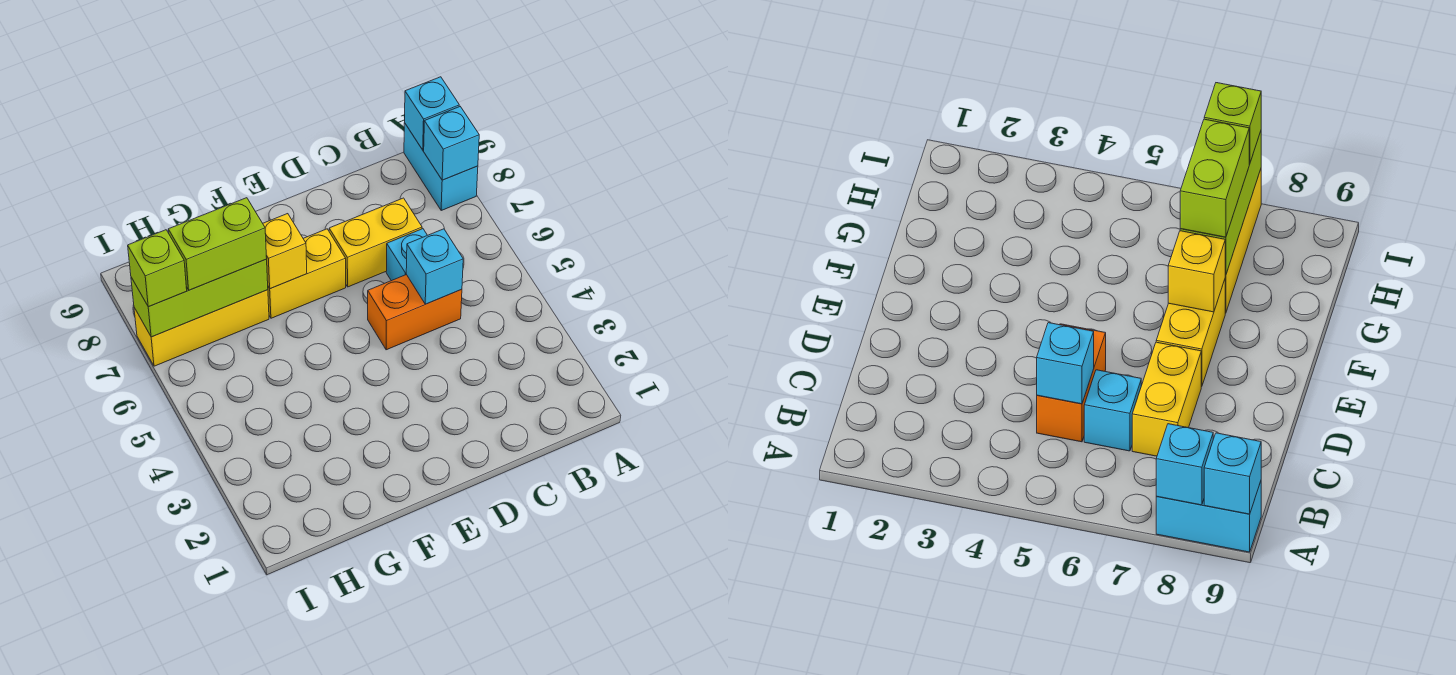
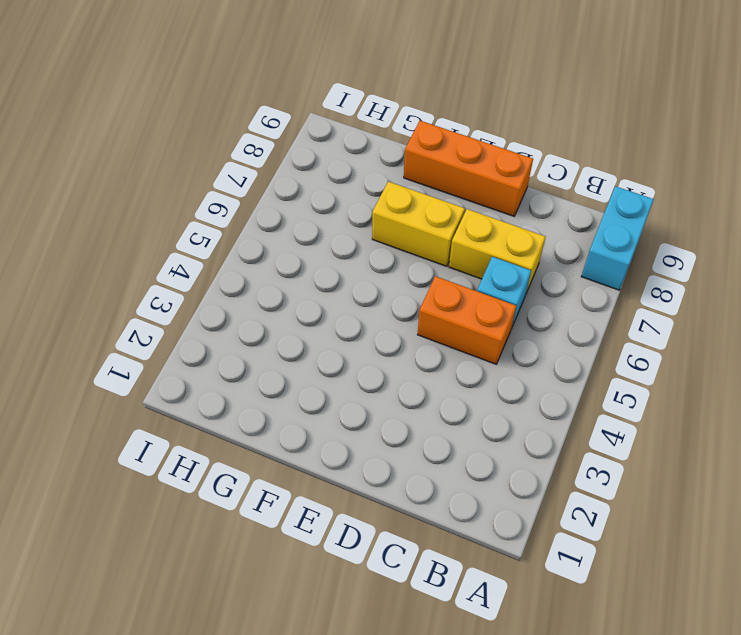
orange 1x3 brick [404,121,533,216] -> none
none -> yellow 1x3 brick [134,290,269,366]
none -> cyan 1x1 brick [424,107,479,180]
none -> cyan 1x1 brick [405,77,459,150]

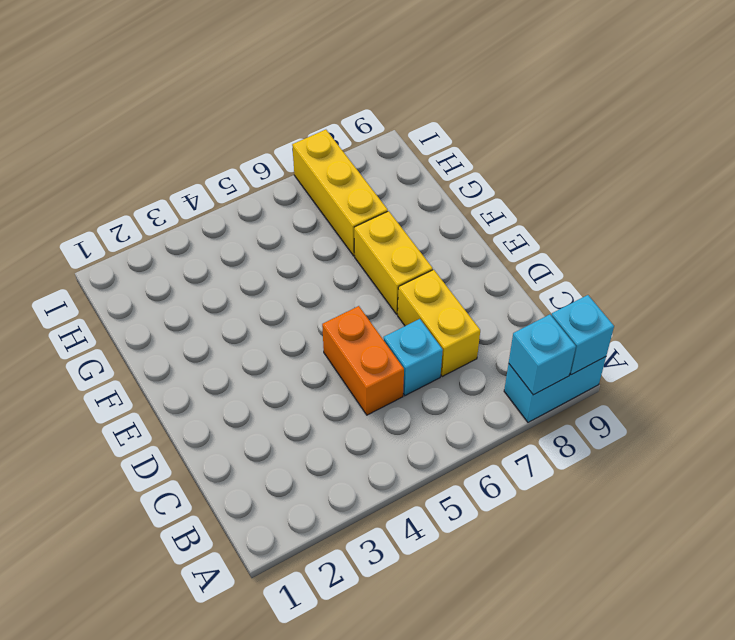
none -> cyan 1x1 brick [406,229,463,304]
none -> yellow 1x1 brick [263,214,307,289]
none -> lime 1x3 brick [131,259,268,337]

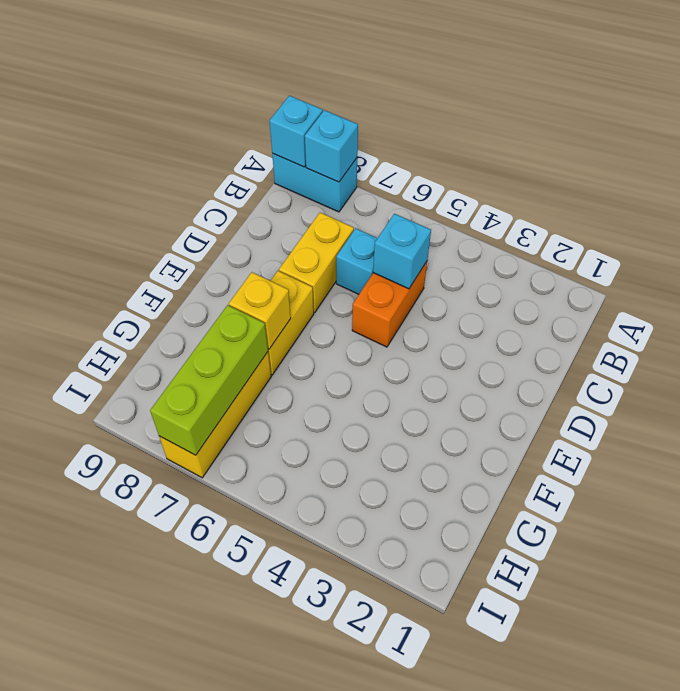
none -> lime 1x2 brick [168,198,267,290]
none -> lime 1x1 brick [128,230,187,307]

